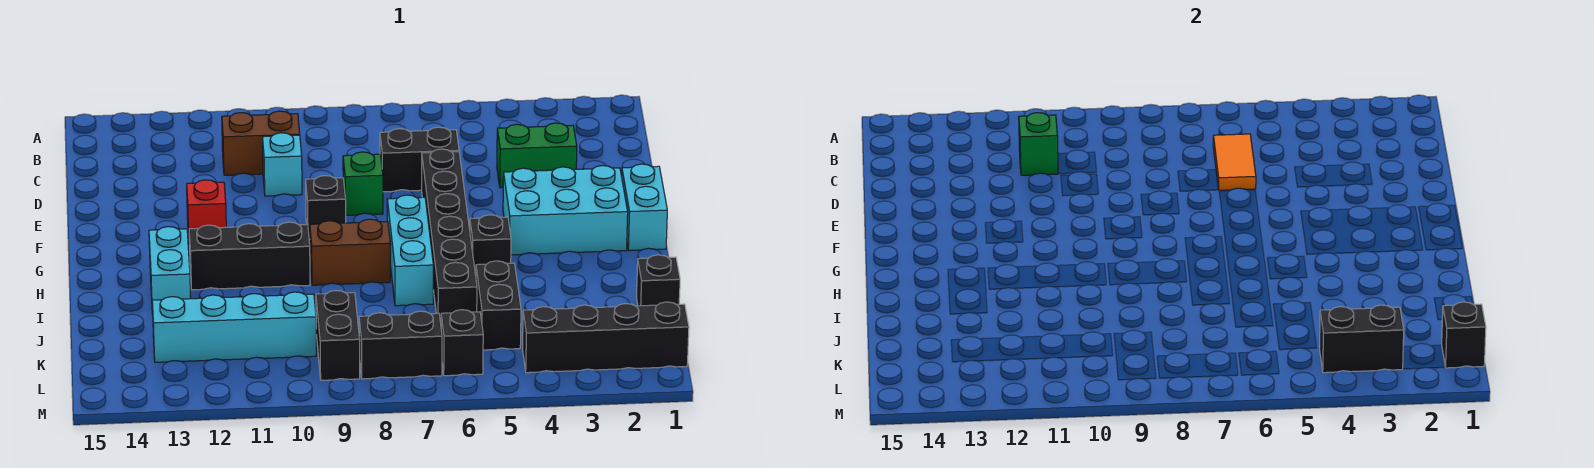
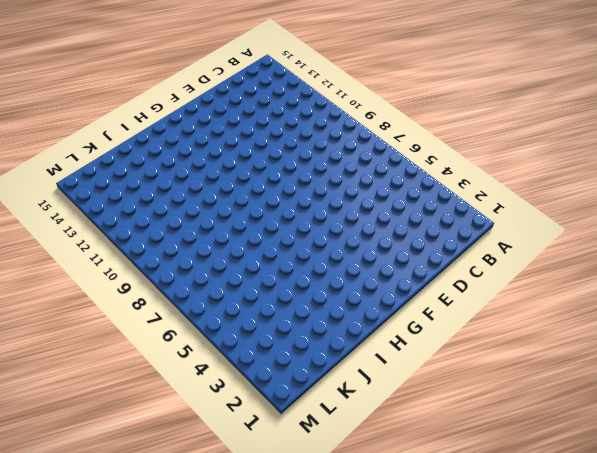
none -> brown 1x2 brick [222,111,300,175]
none -> green 1x2 brick [497,123,577,188]
none -> black 1x2 brick [380,127,459,192]

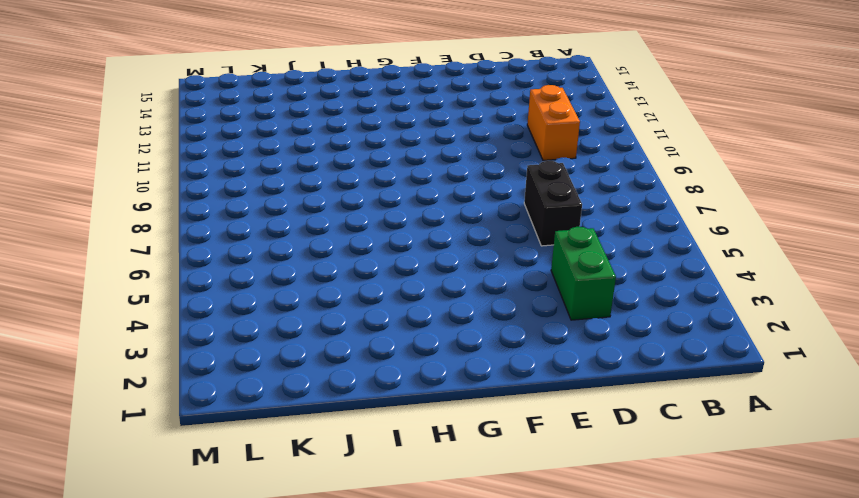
orange 1x2 brick [527,85,580,160] -> brown 1x2 brick [222,111,300,175]
none -> cyan 1x1 brick [262,133,302,196]
none -> black 1x6 brick [422,149,477,323]
none -> green 1x1 brick [343,152,383,215]

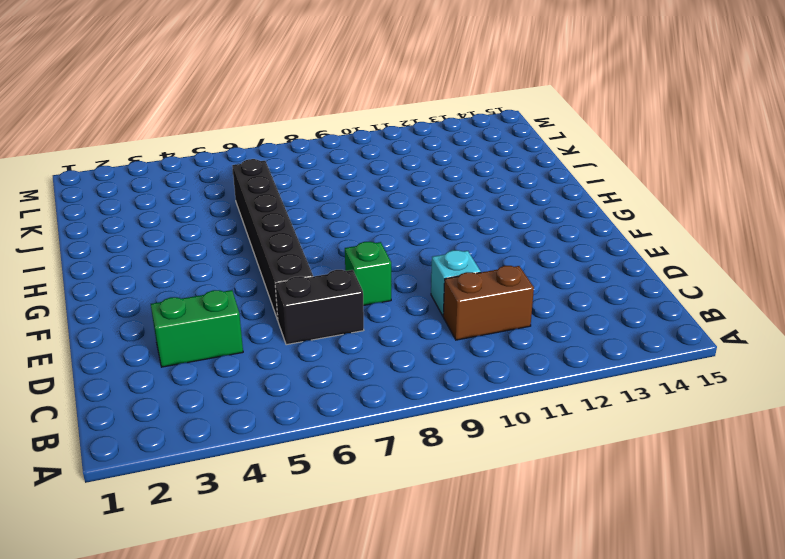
none -> cyan 1x2 brick [622,164,667,250]
none -> cyan 2x3 brick [503,166,628,255]
none -> black 1x1 brick [306,176,346,239]

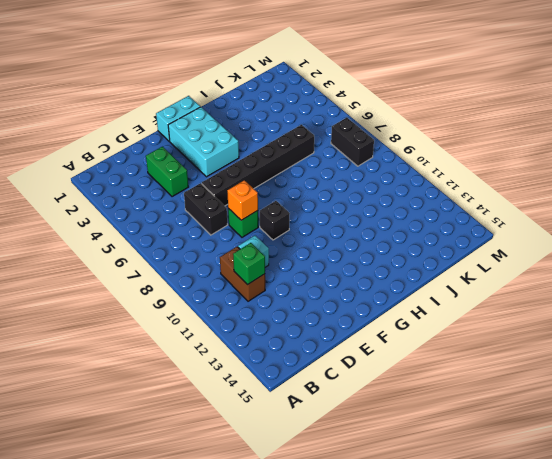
orange 1x1 brick [227,180,258,220] -> none
none -> red 1x1 brick [187,180,226,244]
none -> cyan 1x3 brick [387,195,433,306]
none -> black 1x1 brick [470,215,511,275]

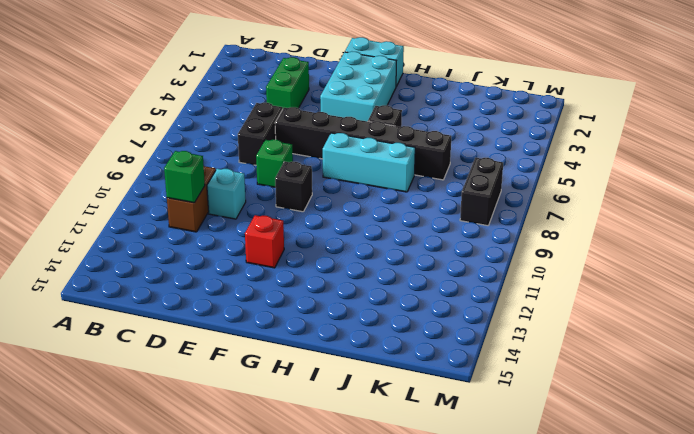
none -> brown 1x2 brick [310,219,390,285]
none -> black 1x3 brick [189,222,310,290]
none -> cyan 1x2 brick [149,227,191,314]

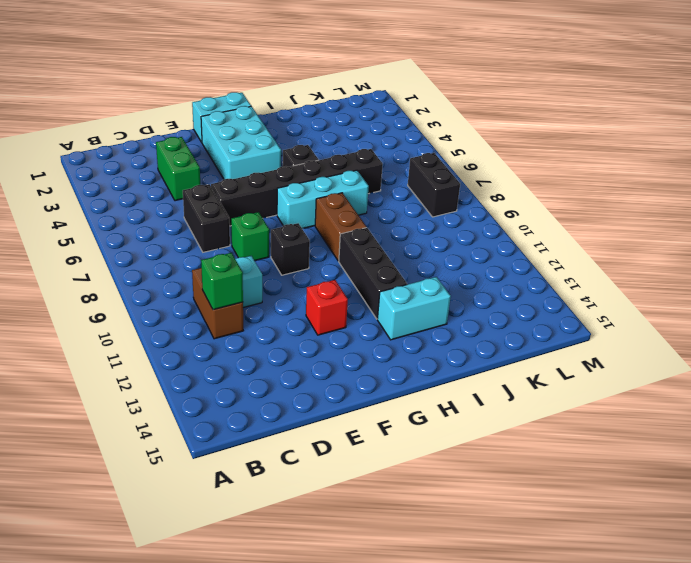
none -> black 1x1 brick [637,255,680,306]
none -> black 1x2 brick [476,261,521,350]
none -> black 1x2 brick [316,291,360,380]

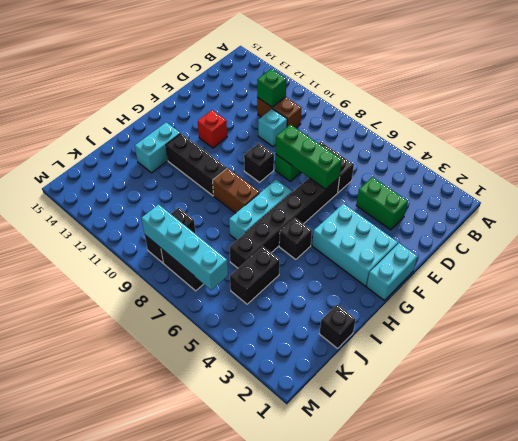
green 1x3 brick [276,125,342,189] -> none
cyan 1x4 brick [141,204,228,290] -> cyan 1x4 brick moved to [152,292,316,362]
none -> black 1x4 brick [523,302,689,373]
none -> black 1x1 brick [441,310,483,376]
none -> orange 1x2 tile [1213,134,1256,190]

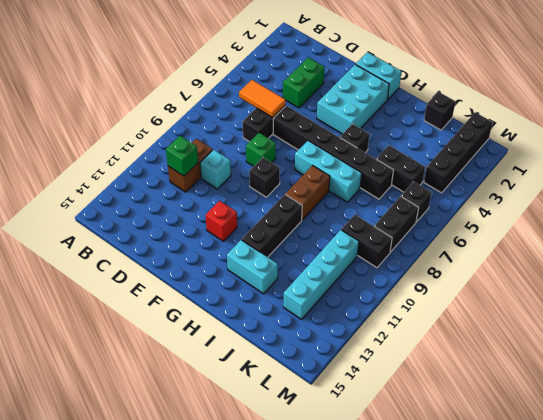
none -> black 1x1 brick [1442,302,1486,368]
none -> black 1x2 brick [1320,305,1404,373]

